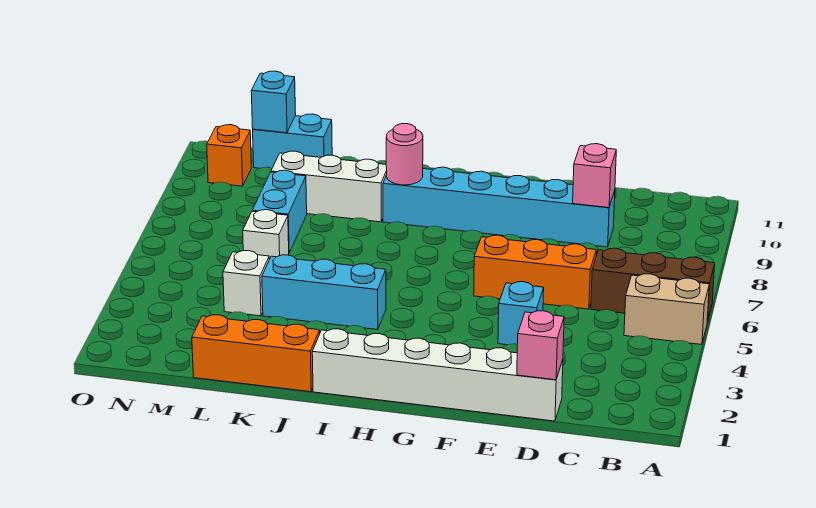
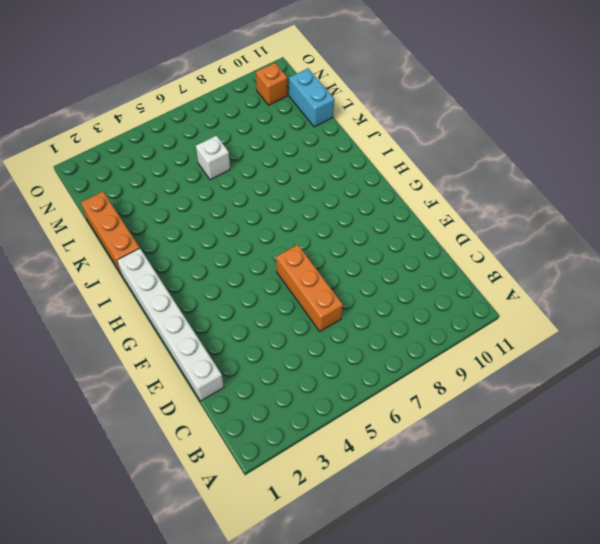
none -> tan 1x2 brick [624,274,709,345]
none -> brown 1x3 brick [591,248,715,321]
none -> cyan 1x6 brick [383,167,615,247]

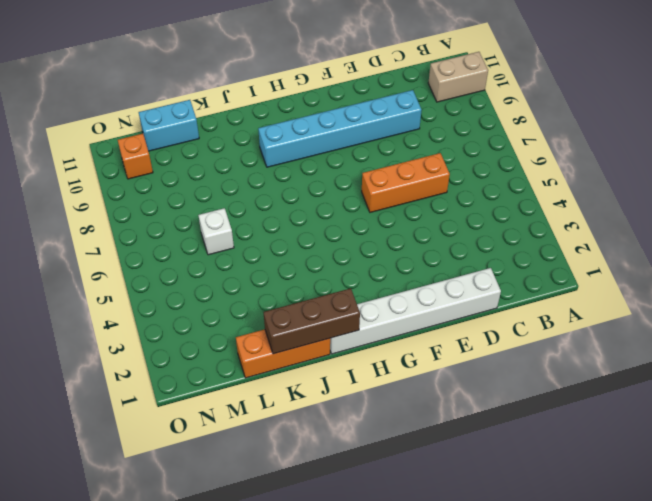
tan 1x2 brick [428,52,488,102] -> tan 1x2 brick moved to [624,274,709,345]
brown 1x3 brick [264,288,360,354] -> brown 1x3 brick moved to [591,248,715,321]
none -> cyan 1x1 brick [498,282,544,345]
none -> cyan 1x3 brick [262,255,386,330]
none -> white 1x3 brick [271,151,387,222]

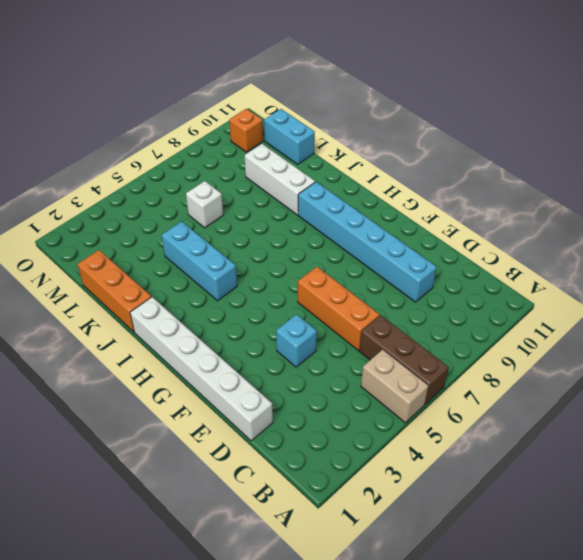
none -> white 1x1 brick [223,251,269,316]
none -> cyan 1x2 brick [252,170,307,253]
none -> pink 1x1 brick [517,311,564,380]

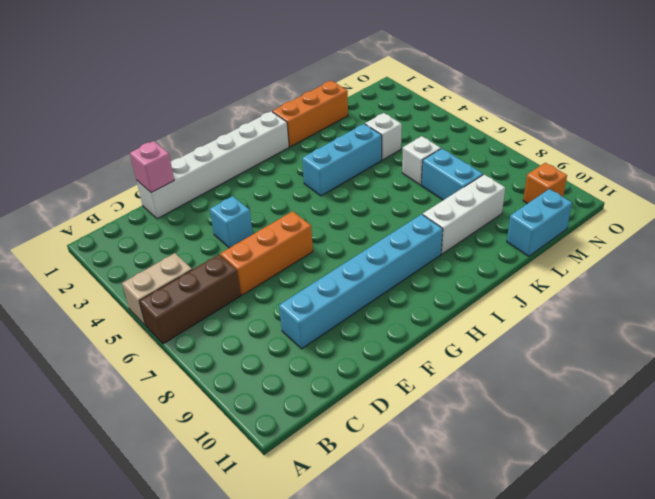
none -> pink 1x1 brick [573,144,616,208]
none -> pink 1x1 round brick [386,124,423,185]
none -> cyan 1x1 brick [251,71,296,133]

